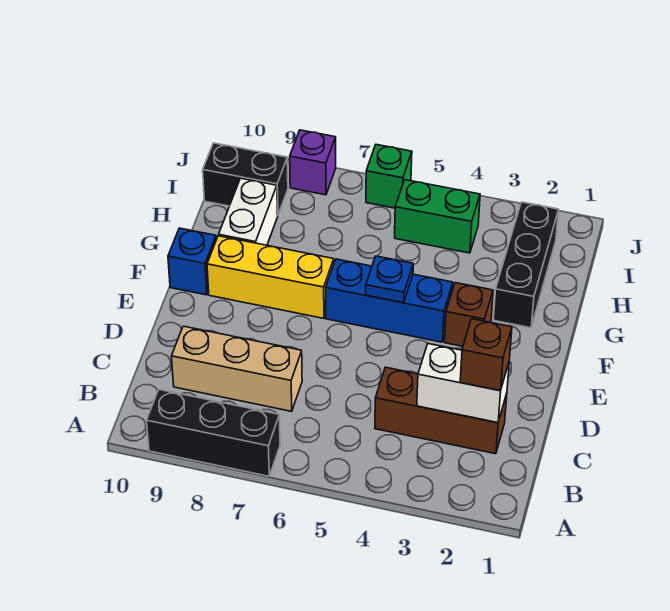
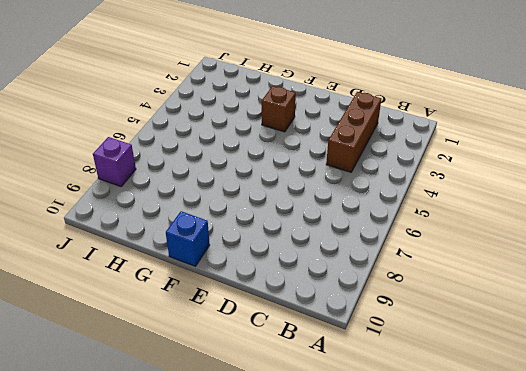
none -> black 1x3 brick [147,390,280,476]
none -> tan 1x3 brick [171,326,302,411]
none -> blue 1x3 brick [326,259,453,342]

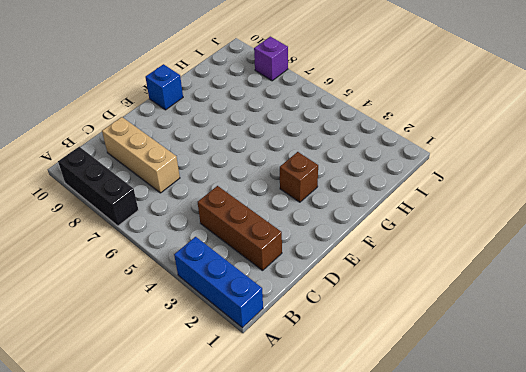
blue 1x3 brick [174,237,263,328] -> blue 1x3 brick moved to [326,259,453,342]
none -> yellow 1x3 brick [207,236,334,318]
none -> black 1x3 brick [493,202,559,328]
none -> white 1x2 brick [219,178,278,245]

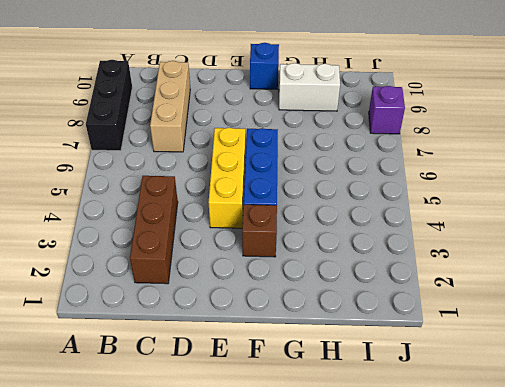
yellow 1x3 brick [209,128,246,228] -> yellow 1x3 brick moved to [207,236,334,318]
none -> black 1x3 brick [493,202,559,328]
none -> green 1x2 brick [395,180,480,253]
none -> black 1x2 brick [203,143,288,215]

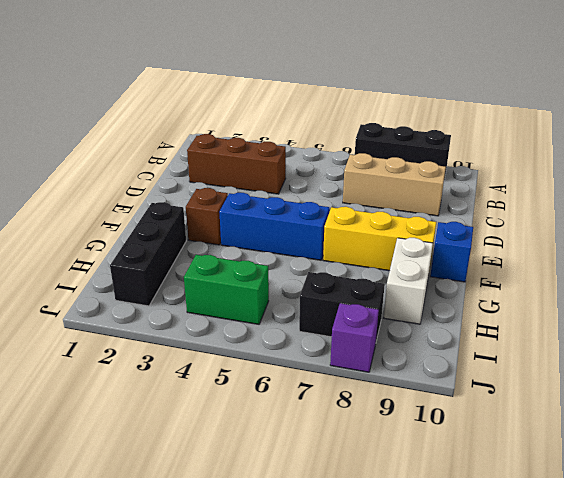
black 1x2 brick [299,272,385,341] -> black 1x2 brick moved to [203,143,288,215]
none -> green 1x1 brick [366,145,412,208]
none -> white 1x2 brick [417,344,509,423]
none -> blue 1x1 plate [366,256,413,303]

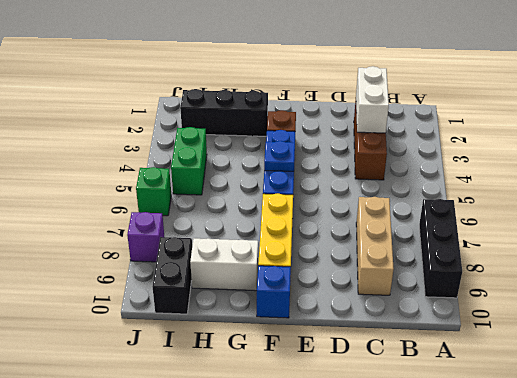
none -> brown 1x1 brick [460,319,512,391]

